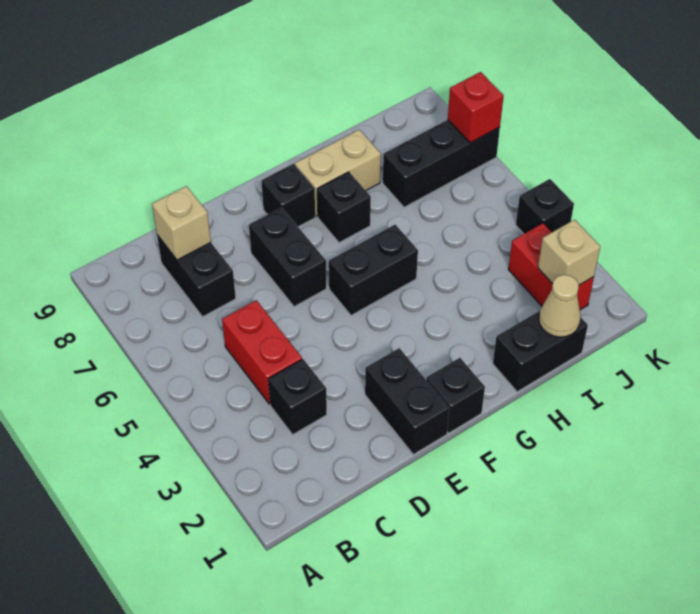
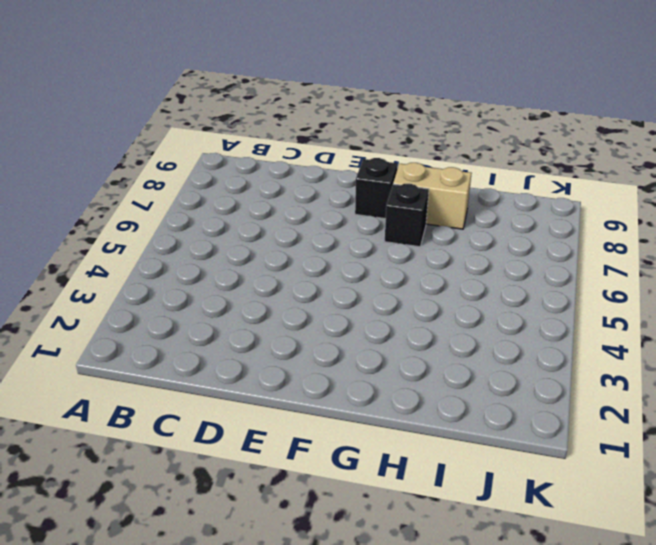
none -> black 1x1 brick [268,359,327,434]
none -> red 1x2 brick [222,300,302,404]
none -> black 1x2 brick [157,235,236,317]

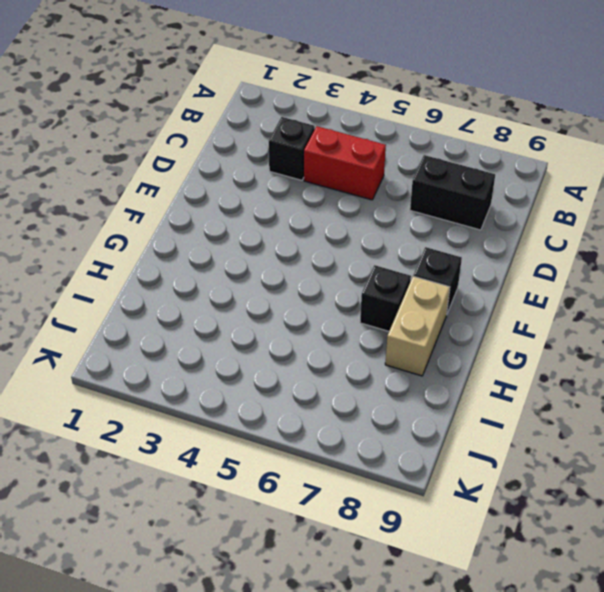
none -> black 1x2 brick [365,348,449,455]
none -> black 1x2 brick [249,208,326,307]
none -> black 1x1 brick [426,358,485,433]

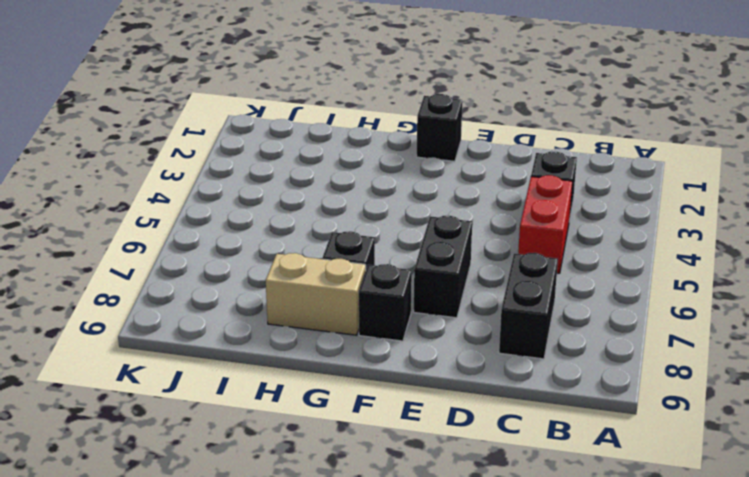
none -> black 1x2 brick [365,348,449,455]
none -> black 1x2 brick [329,225,418,315]
none -> black 1x2 brick [493,311,588,392]

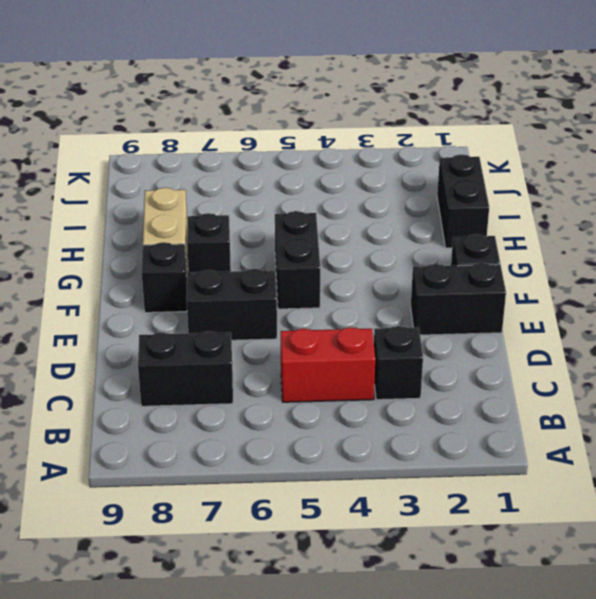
none -> black 1x3 brick [383,120,500,207]
none -> red 1x2 brick [508,223,594,310]
none -> black 1x1 brick [516,179,574,234]

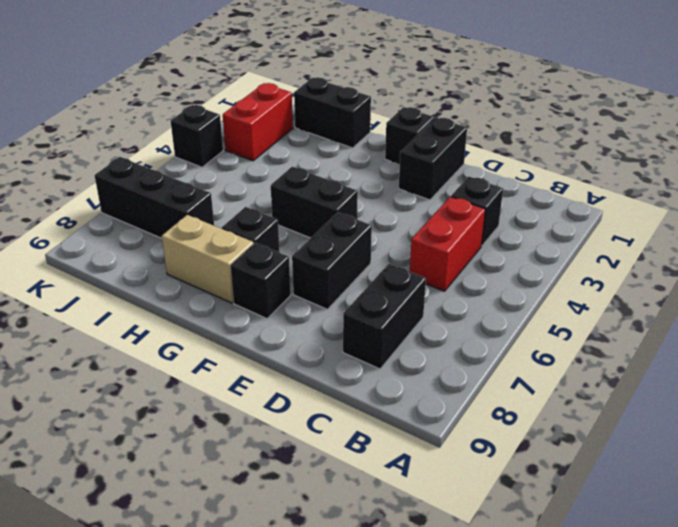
none -> tan 1x1 brick [152,186,211,260]
none -> tan 1x1 cone [539,275,581,337]
none -> tan 1x1 brick [538,220,600,285]

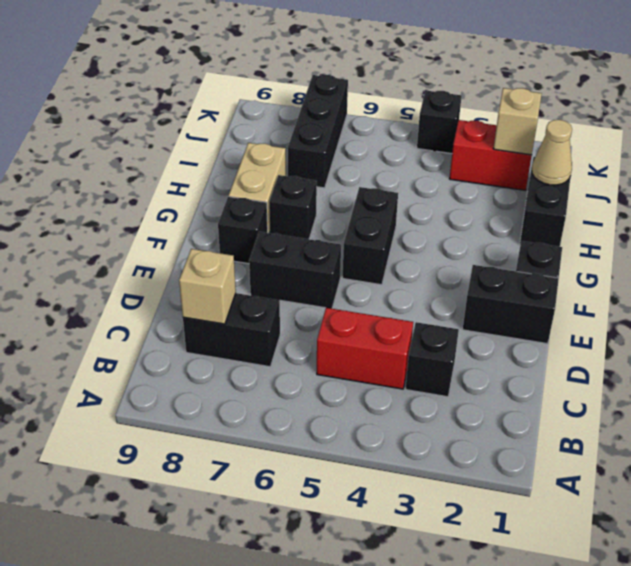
none -> red 1x1 brick [448,72,504,143]

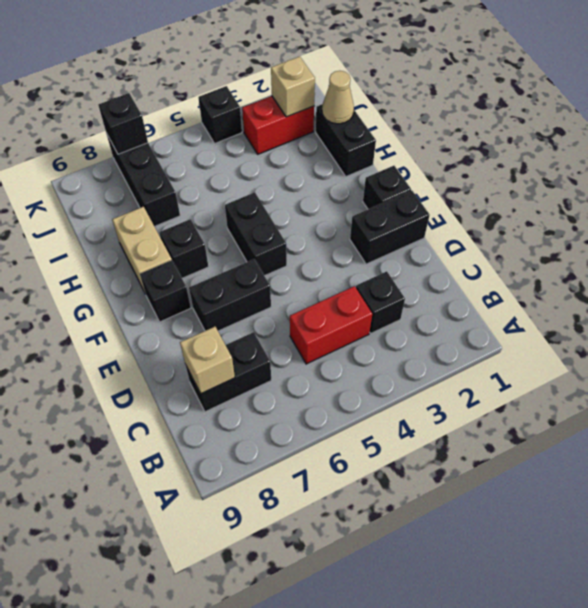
black 1x1 brick [98,93,148,154] -> red 1x1 brick [448,72,504,143]

